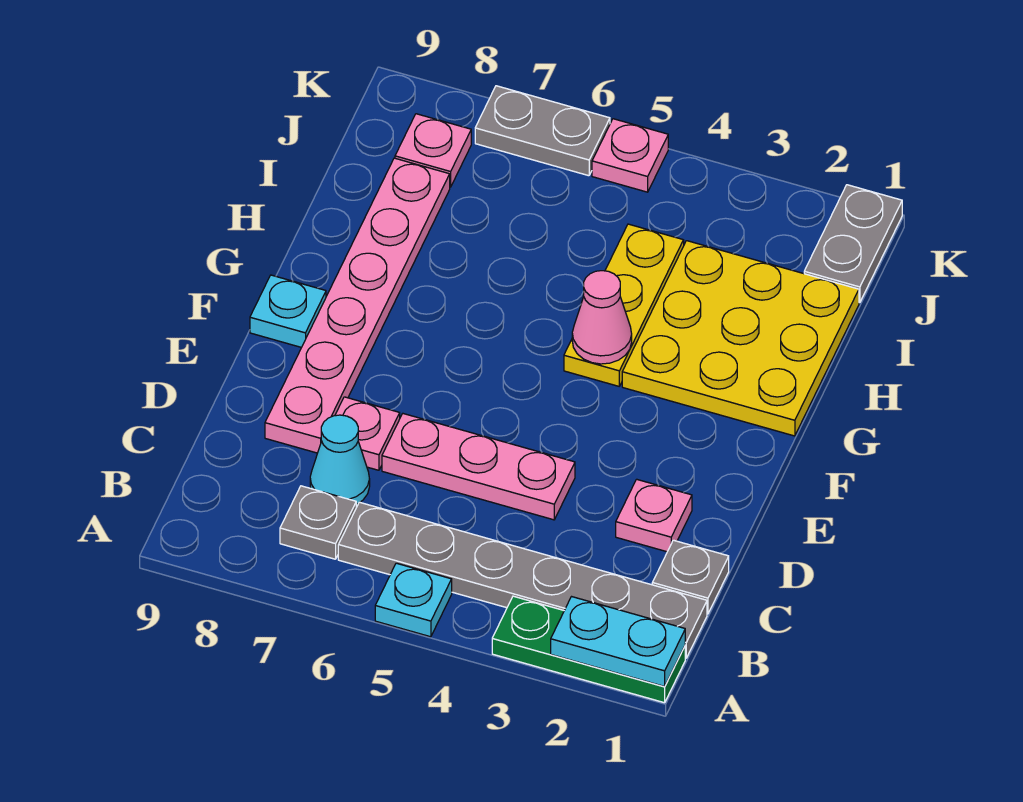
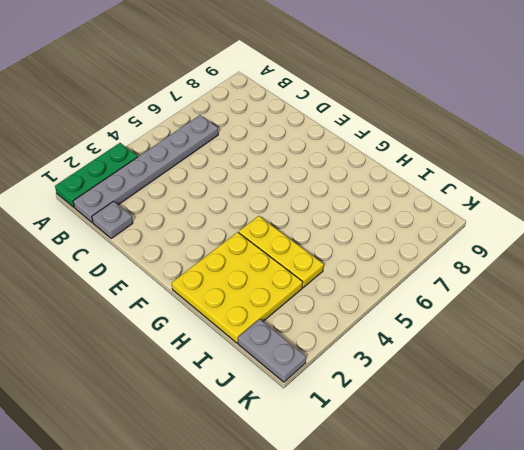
none -> cyan 1x1 plate [375,563,452,637]
none -> grey 1x1 plate [280,486,356,559]
none -> cyan 1x1 cone [310,415,370,505]

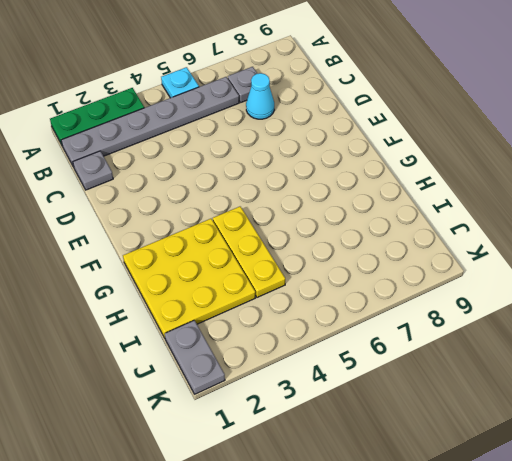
none -> pink 1x1 plate [616,479,692,552]
none -> pink 1x3 plate [382,414,575,520]
none -> pink 1x1 plate [335,397,400,470]

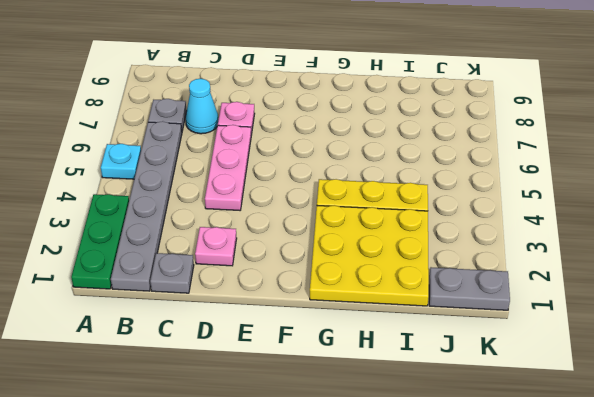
none -> pink 1x6 plate [265,158,450,453]
none -> cyan 1x1 plate [250,275,326,347]
none -> pink 1x1 plate [395,114,471,187]

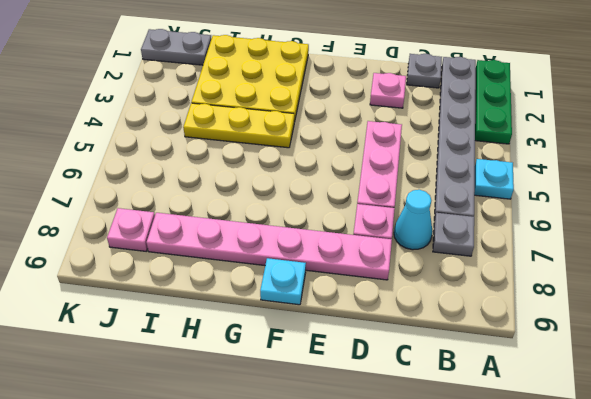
none -> pink 1x1 plate [592,119,668,192]
none -> grey 1x2 plate [475,86,610,176]
none -> cyan 1x2 plate [551,597,685,686]

